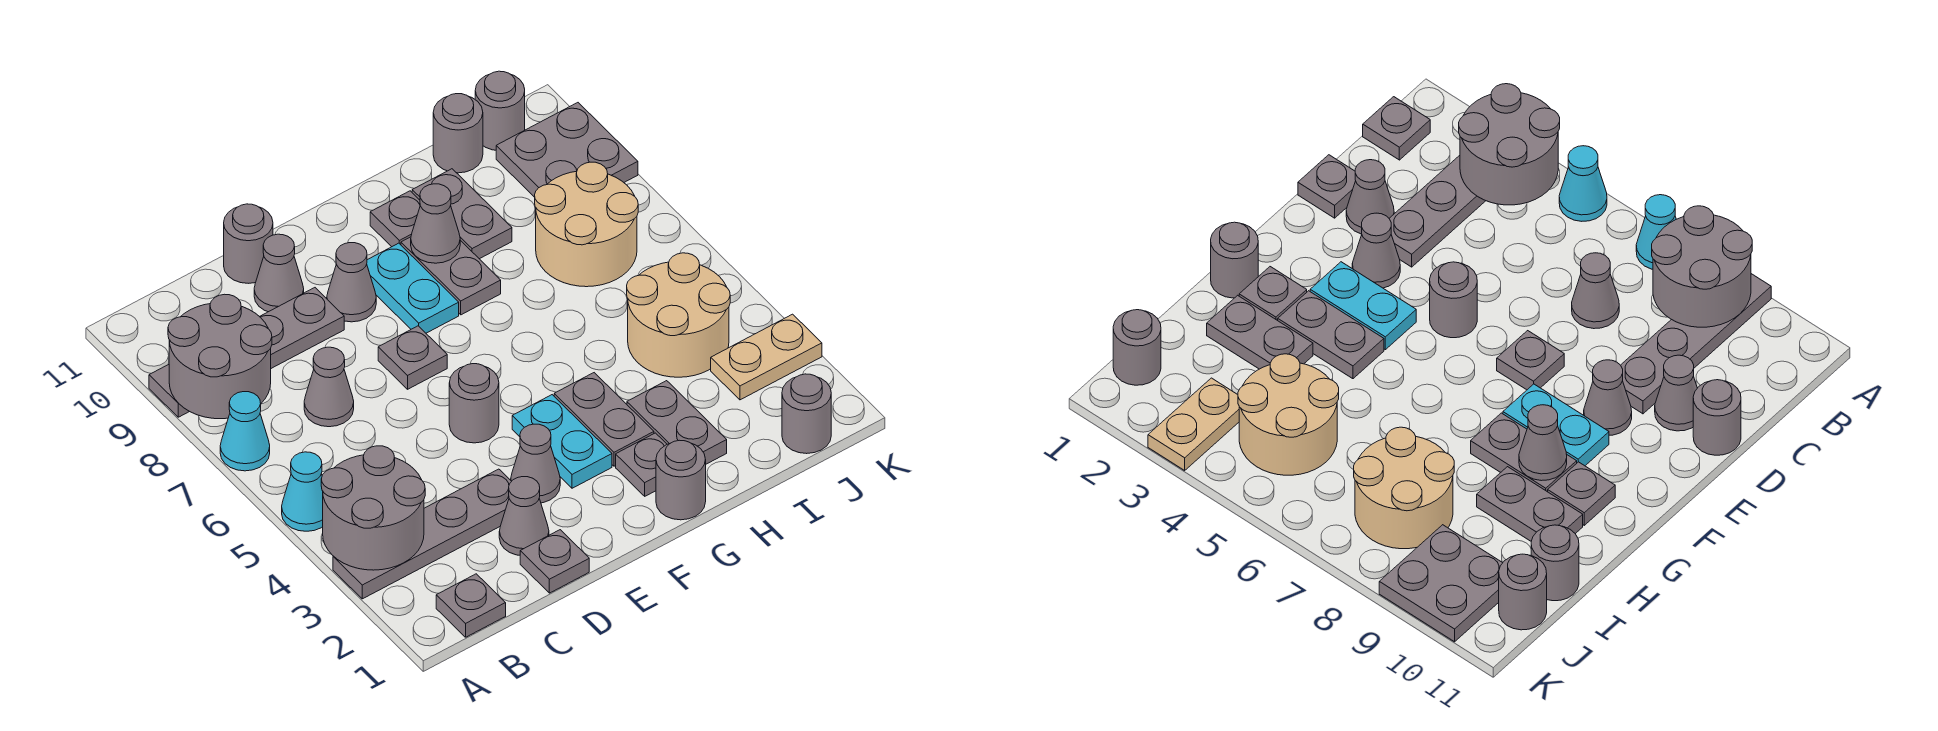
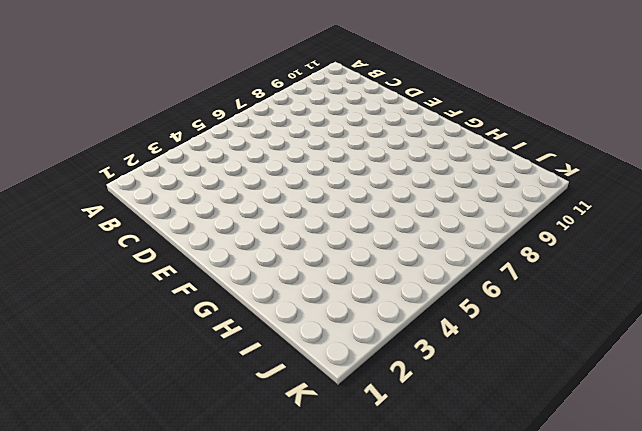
none -> grey 1x4 plate [333,469,512,599]
none -> cyan 1x1 cone [282,452,323,531]
none -> cyan 1x1 cone [220,392,270,471]
none -> grey 1x4 plate [149,288,344,417]

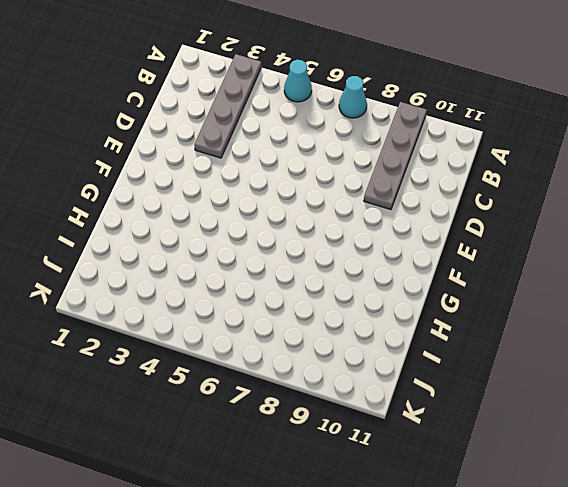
none -> grey 1x1 plate [436,574,506,637]
none -> grey 1x1 cone [304,347,354,427]
none -> grey 1x1 plate [520,530,589,593]
none -> grey 1x1 cone [499,477,549,555]

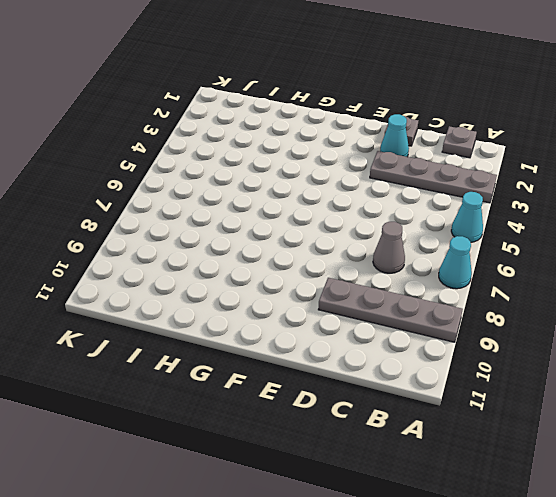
cyan 1x1 cone [380,114,409,157] -> grey 1x1 cone [499,477,549,555]
none -> grey 1x1 cone [254,234,304,312]
none -> grey 1x1 round brick [224,204,273,283]
none -> grey 1x1 cone [511,424,560,503]
none -> grey 1x1 round brick [449,364,499,443]

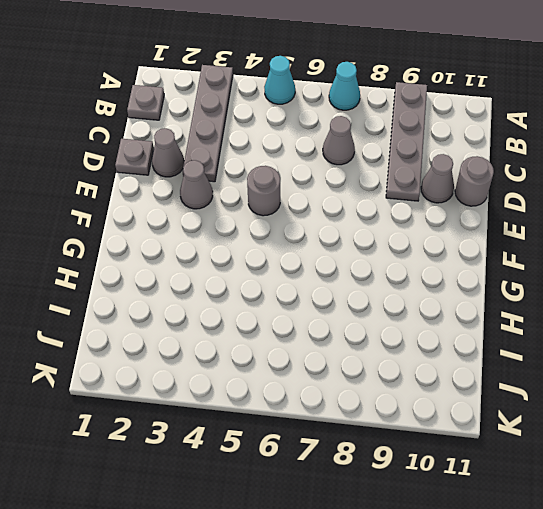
none -> grey 1x1 plate [378,326,447,389]
none -> grey 1x1 cone [327,243,376,322]
none -> cyan 1x2 plate [512,395,612,488]
none -> cyan 1x2 plate [367,243,459,333]

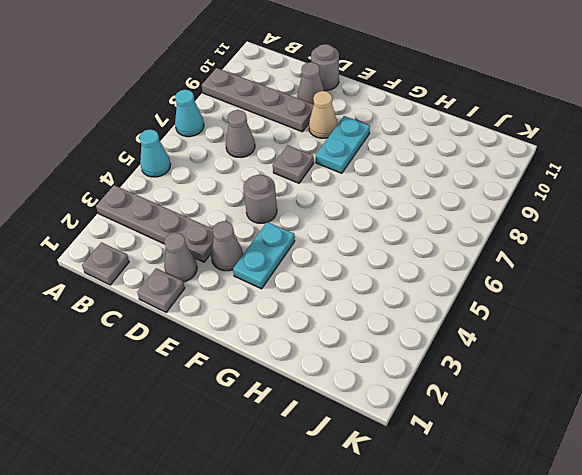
tan 1x1 cone [309,91,337,138] -> grey 1x1 cone [327,243,376,322]
none -> grey 1x1 round brick [656,440,706,520]
none -> grey 1x1 plate [616,433,667,496]
none -> grey 1x2 plate [554,373,654,466]
none -> grey 1x2 plate [401,237,501,315]

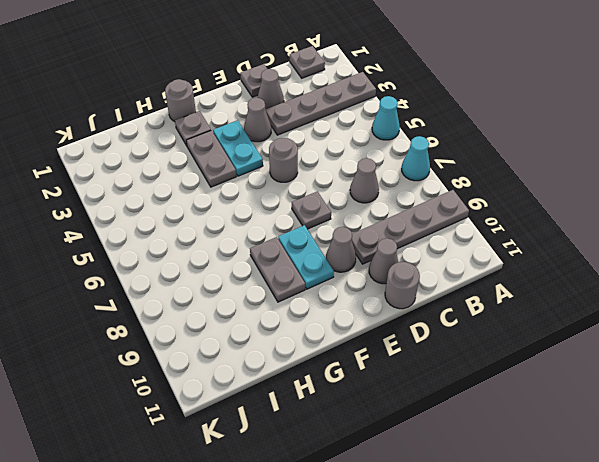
none -> grey 1x1 plate [370,191,420,247]
none -> grey 1x2 plate [627,381,727,464]
none -> grey 1x2 plate [412,169,512,259]
none -> tan 2x2 round brick [627,253,730,377]

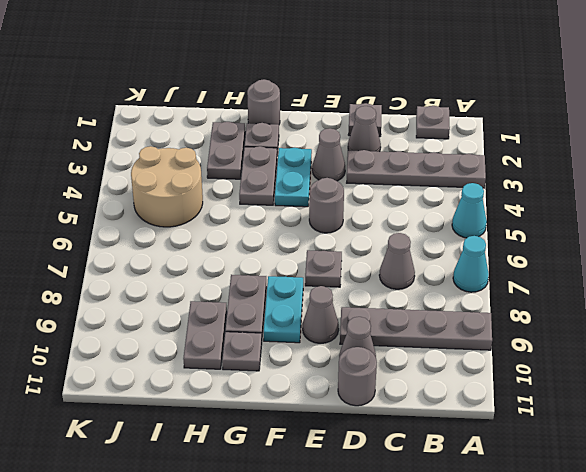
none -> tan 2x2 round brick [535,162,638,287]
none -> grey 1x1 round brick [433,94,483,173]
none -> grey 1x1 round brick [782,374,831,454]
none -> tan 1x2 plate [711,314,822,400]

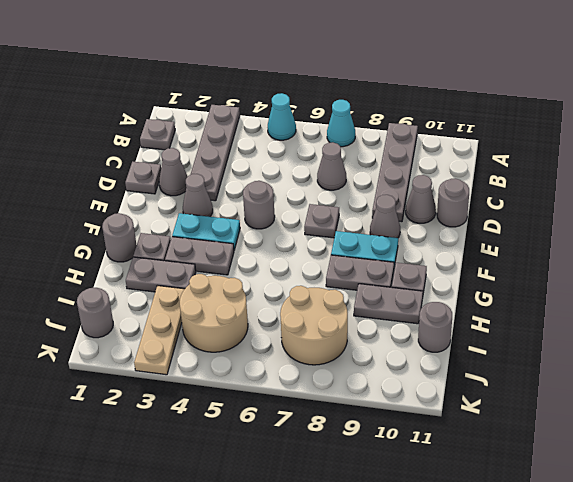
tan 1x3 plate [134,286,184,375] -> tan 1x2 plate [711,314,822,400]
none -> grey 2x2 plate [496,103,638,197]
none -> grey 1x1 round brick [475,71,525,150]
none -> grey 2x2 round brick [321,446,425,570]
none -> grey 2x2 round brick [168,294,272,419]

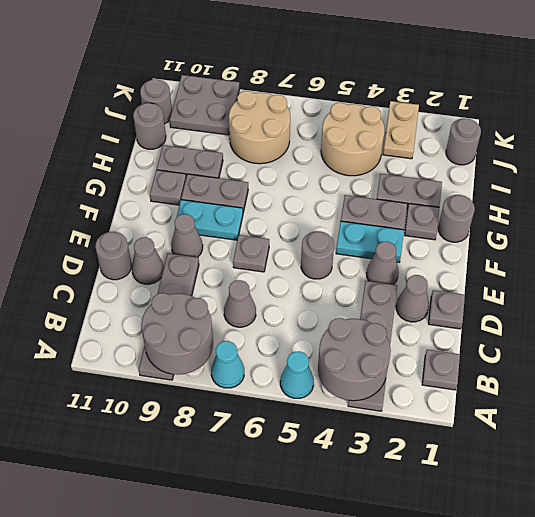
none -> grey 1x1 cone [411,184,460,263]

